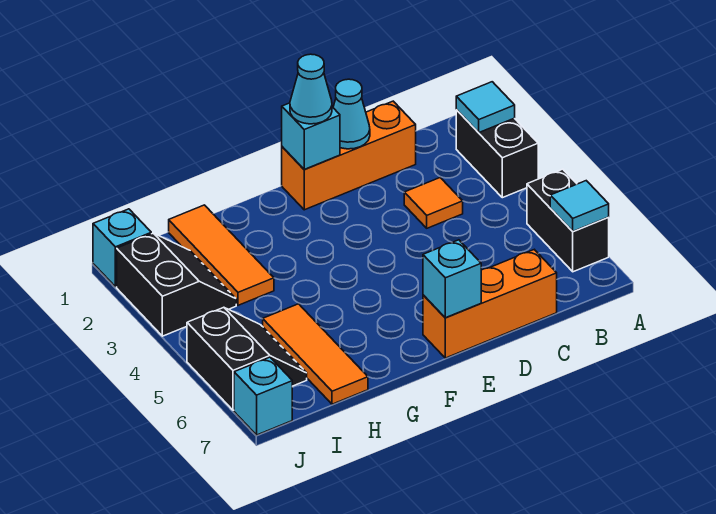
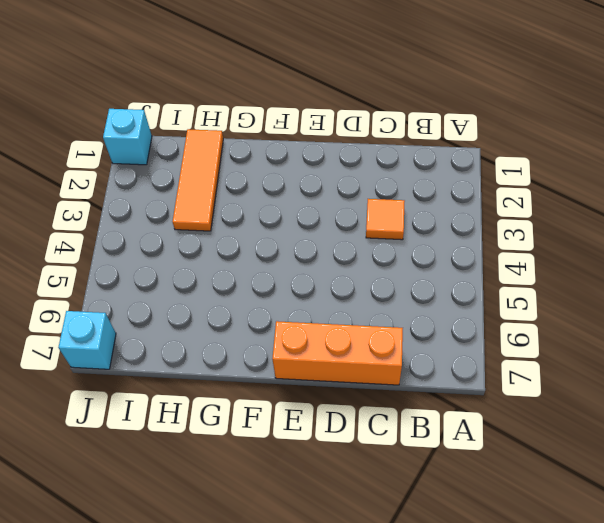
none -> black 1x2 brick [456,110,538,198]
none -> black 1x2 brick [527,169,609,272]
none -> orange 1x3 brick [282,101,416,210]

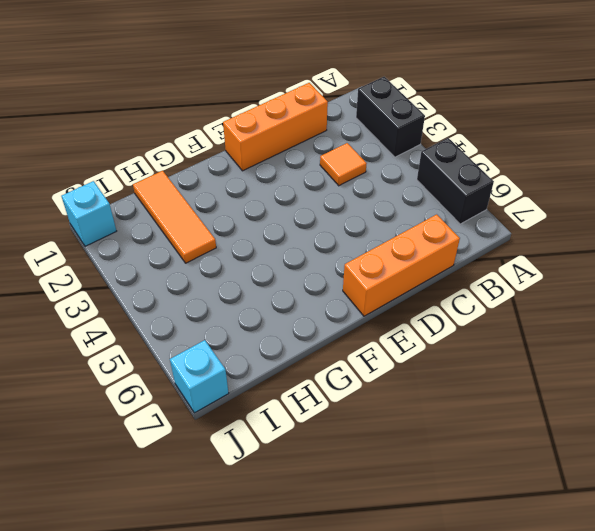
none -> orange 1x3 tile [263,304,368,404]
none -> black 2x2 slope [117,233,236,336]
none -> black 2x2 slope [187,307,307,410]

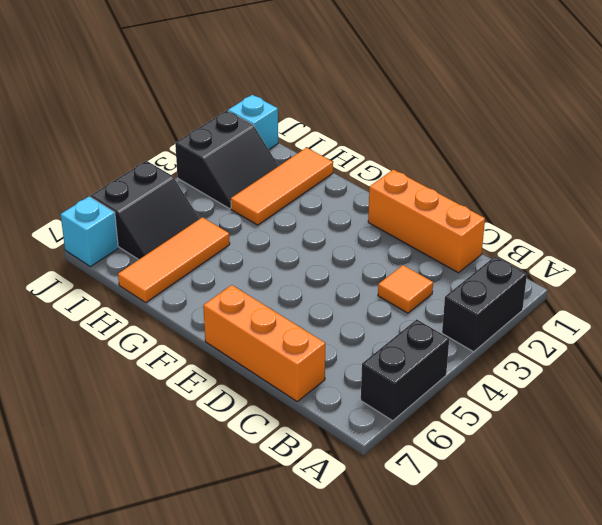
none -> cyan 1x1 tile [456,82,515,133]
none -> cyan 1x1 tile [550,181,609,231]
none -> cyan 1x1 cone [333,79,370,149]

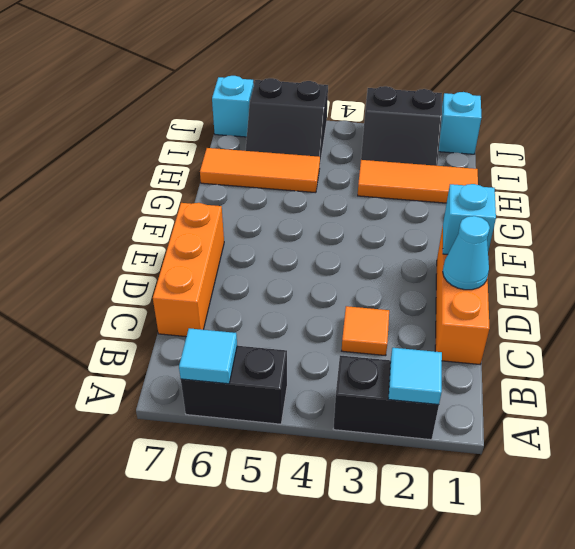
none -> cyan 1x1 brick [423,240,481,318]
none -> cyan 1x1 cone [290,54,332,124]

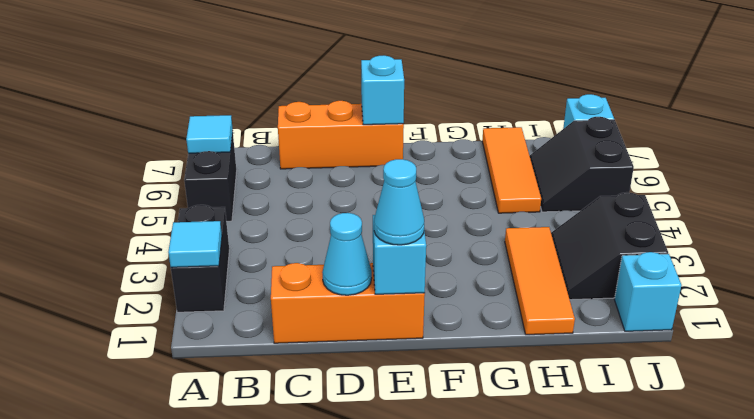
none -> orange 1x1 tile [404,178,463,228]

